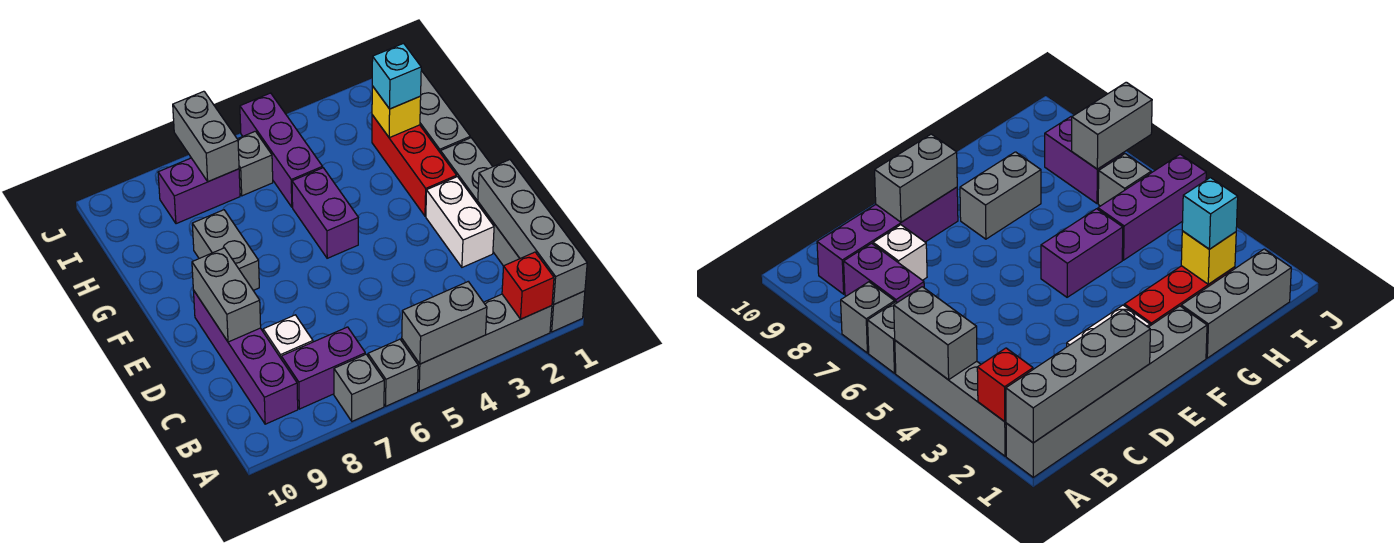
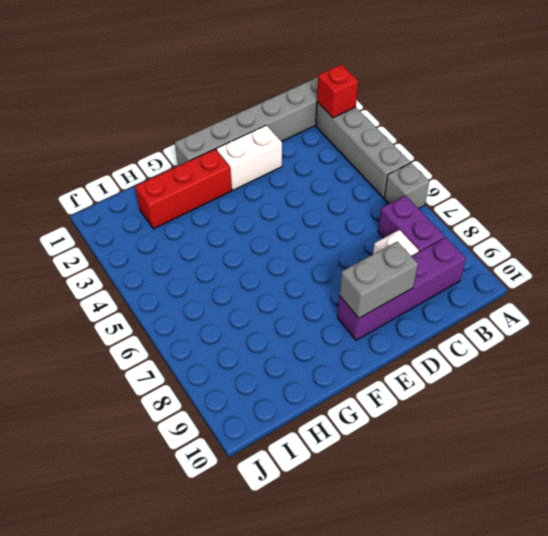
none -> grey 1x1 brick [334,354,384,421]
none -> purple 1x2 brick [292,168,358,258]
none -> grey 1x2 brick [192,210,259,290]

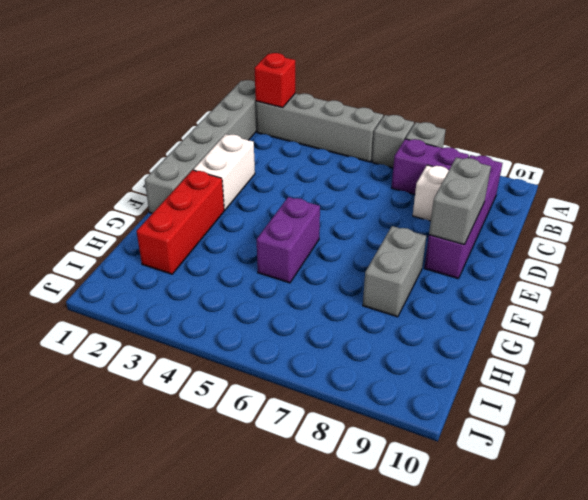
none -> grey 1x3 brick [420,71,470,153]
none -> purple 1x3 brick [240,93,323,207]
none -> grey 1x1 brick [238,131,273,196]

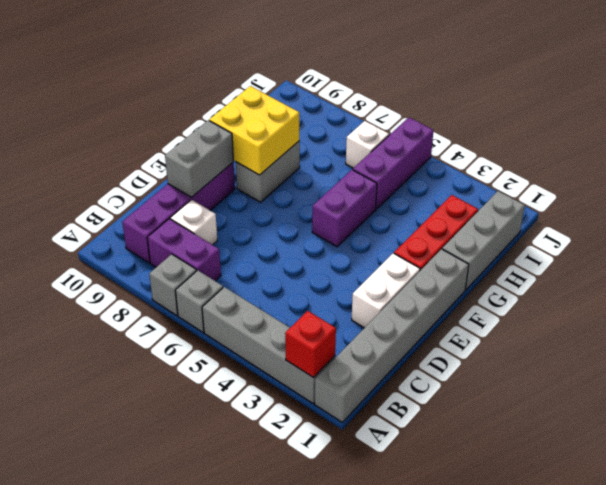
yellow 2x2 brick [209,86,300,175] -> none
white 1x1 brick [346,121,389,168] -> grey 1x1 brick [238,131,273,196]
none -> purple 1x2 brick [158,158,240,224]
none -> grey 1x4 brick [478,160,587,304]
none -> grey 1x2 brick [402,282,487,364]

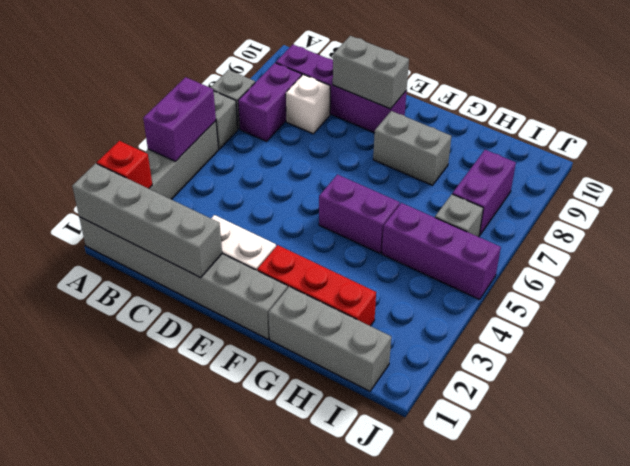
purple 1x2 brick [143,77,216,162] -> grey 1x2 brick [402,282,487,364]
none -> yellow 1x1 brick [372,86,421,138]
none -> grey 1x2 brick [173,91,239,182]
none -> cyan 1x1 brick [372,43,421,109]

